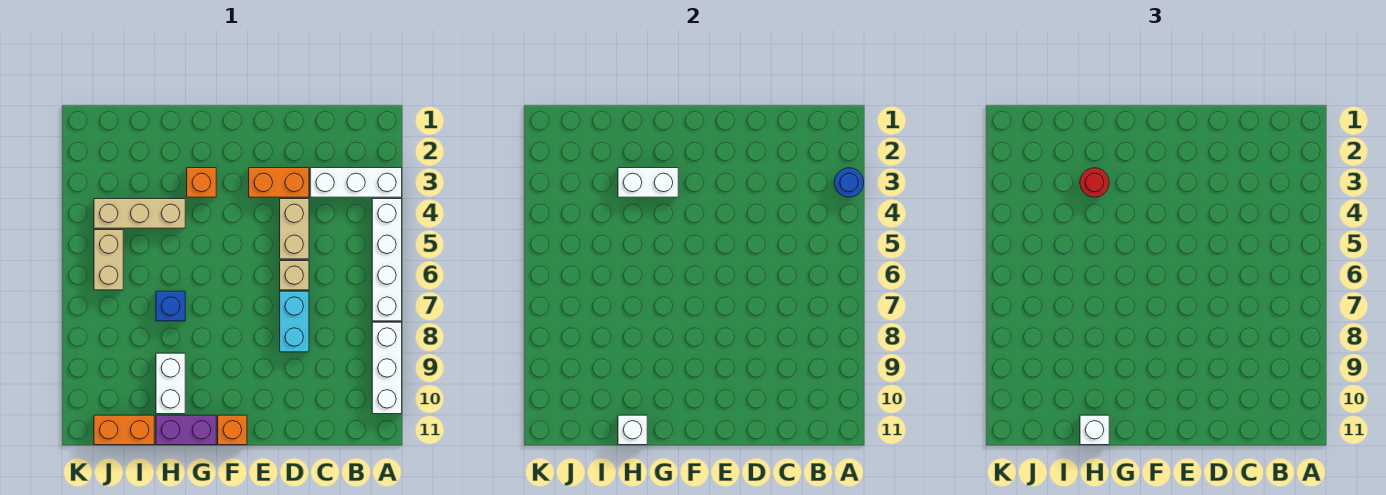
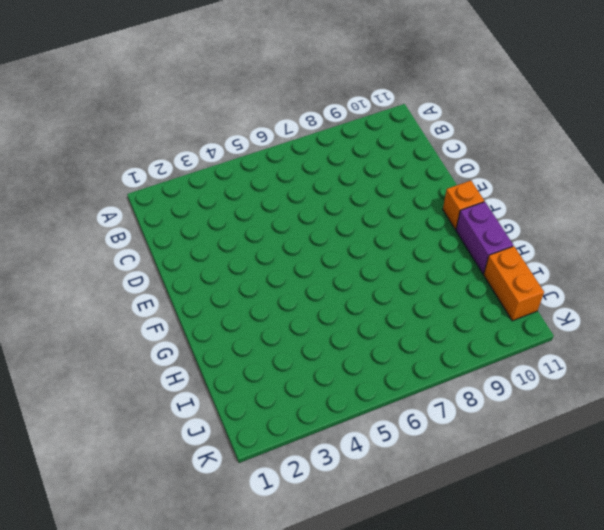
none -> white 1x3 brick [310,168,402,197]
none -> white 1x4 brick [372,199,402,321]
none -> white 1x3 brick [372,322,402,414]

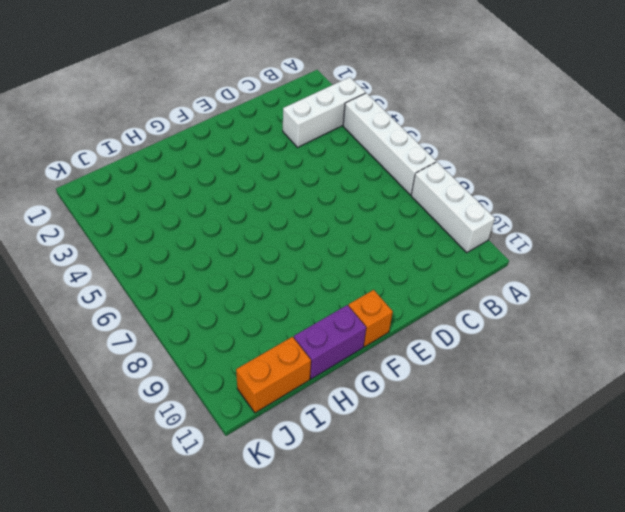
none -> orange 1x2 brick [249,168,309,197]
none -> tan 1x2 brick [280,199,309,259]
none -> tan 1x1 brick [280,261,309,290]

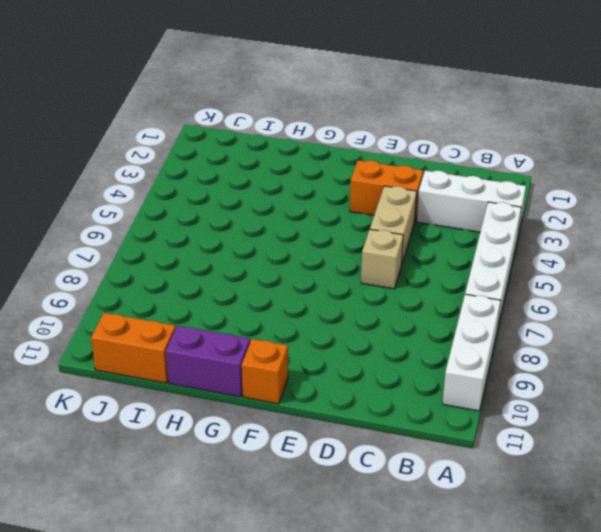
none -> cyan 1x2 brick [280,291,309,352]
none -> orange 1x1 brick [187,168,216,197]
none -> tan 1x3 brick [94,199,185,228]

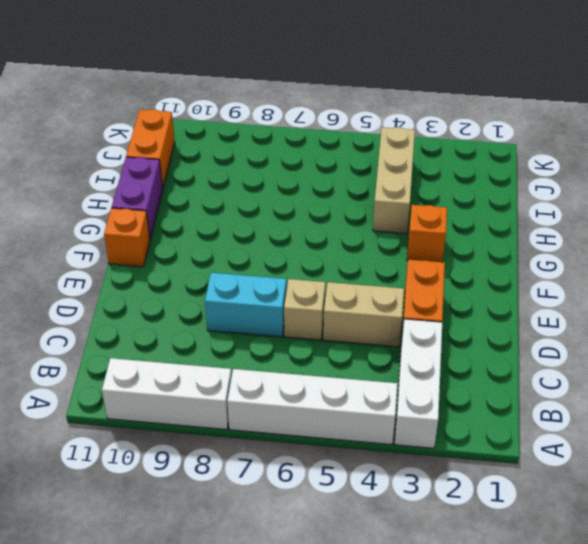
none -> blue 1x1 brick [156,291,185,321]
none -> white 1x2 brick [156,353,185,414]
none -> tan 1x2 brick [94,230,123,290]

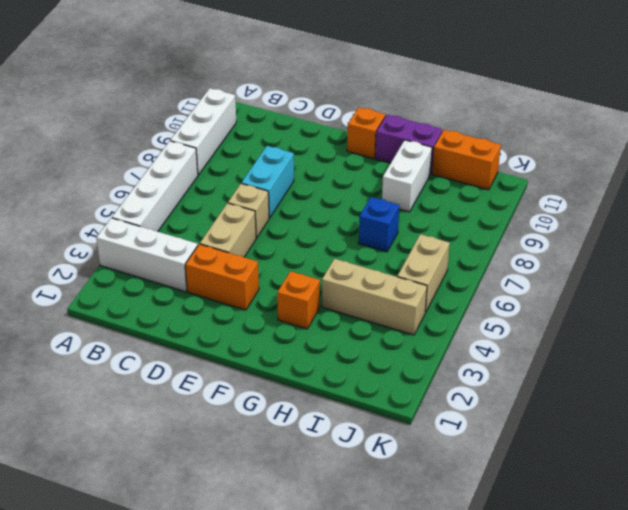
none -> blue 1x1 round brick [834,168,864,197]
none -> white 1x2 brick [618,168,678,197]
none -> white 1x1 brick [618,415,647,445]

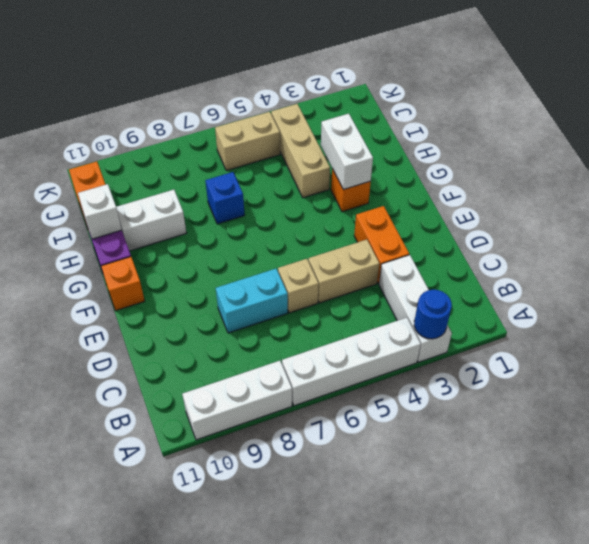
none -> red 1x1 round brick [1080,168,1109,197]
none -> white 1x1 brick [1080,415,1109,445]

